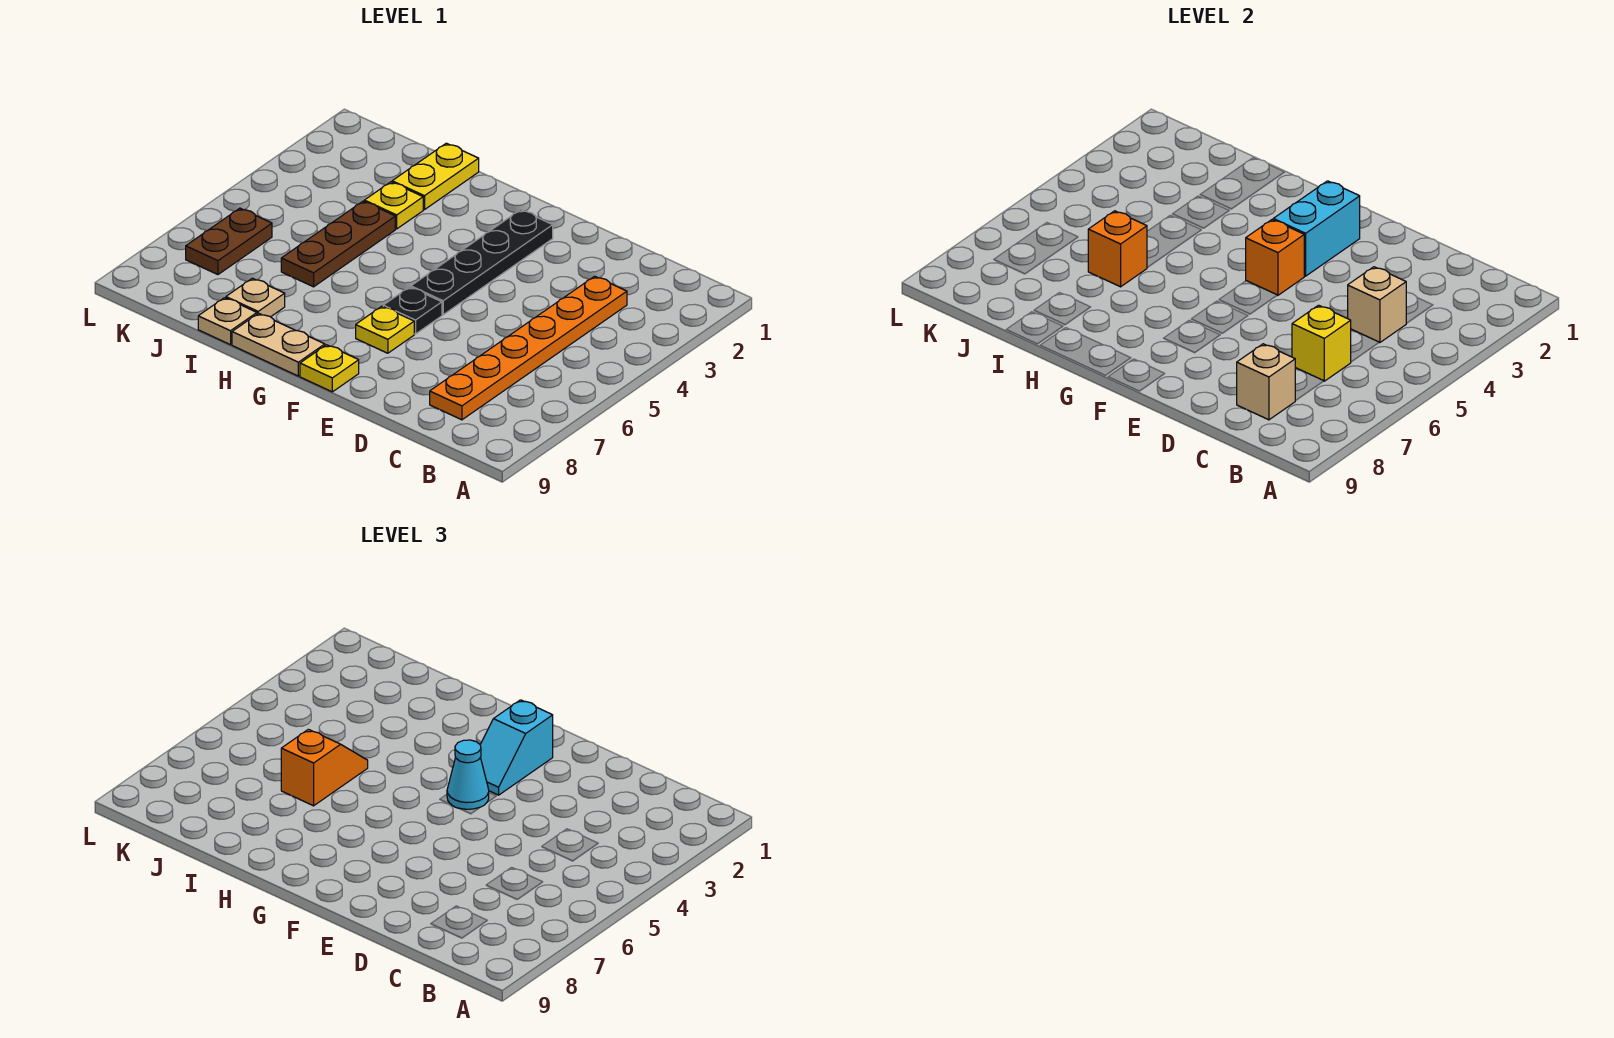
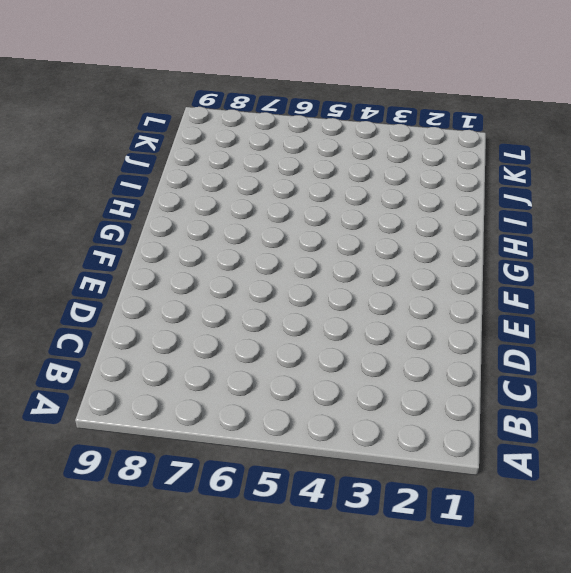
none -> orange 1x6 plate [430,276,627,420]
none -> black 1x4 plate [411,210,553,315]
none -> black 1x1 plate [383,287,442,334]

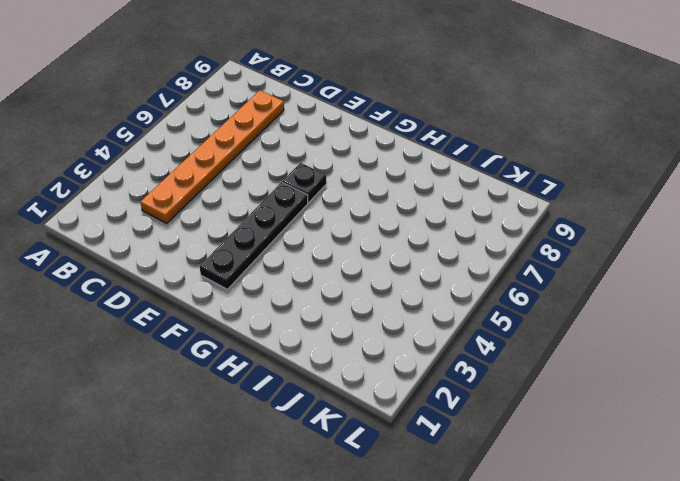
none -> yellow 1x1 plate [356,306,414,353]
none -> yellow 1x1 plate [300,345,359,392]
none -> tan 1x2 plate [232,313,325,376]

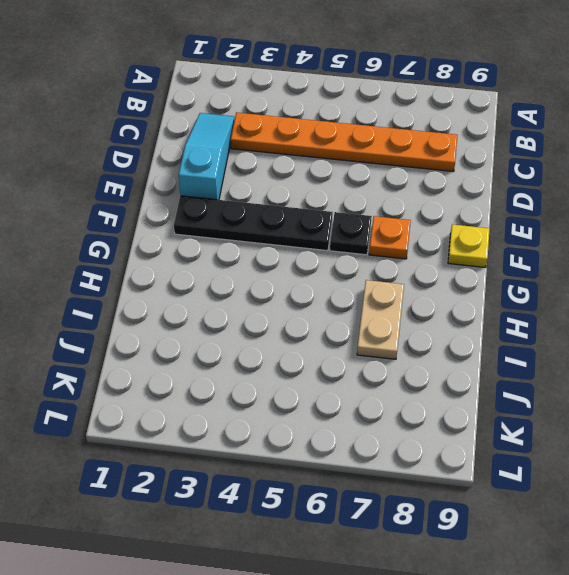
cyan 1x3 slope [179,113,235,200] -> none
orange 1x1 plate [369,216,411,259] -> yellow 1x1 plate [356,306,414,353]
tan 1x2 plate [357,280,404,359] -> tan 1x2 plate moved to [232,313,325,376]
none -> yellow 1x2 plate [392,143,479,210]
none -> yellow 1x1 plate [364,182,423,229]
none -> brown 1x3 plate [281,201,395,287]

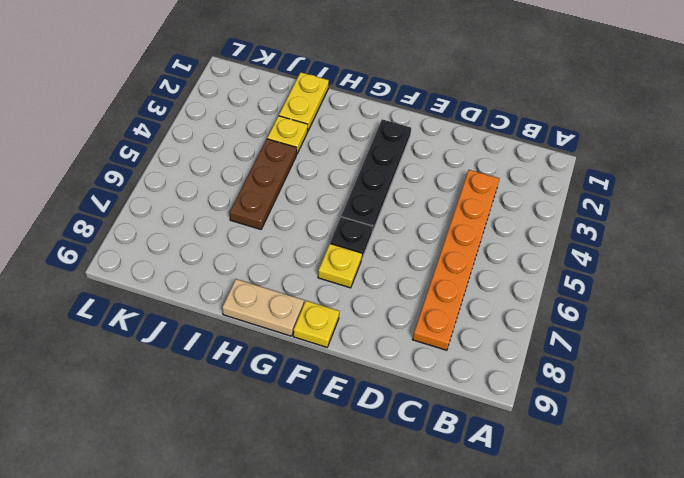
none -> tan 1x1 plate [226,278,285,317]
none -> tan 1x1 plate [198,298,257,345]
none -> brown 1x2 plate [186,208,272,275]

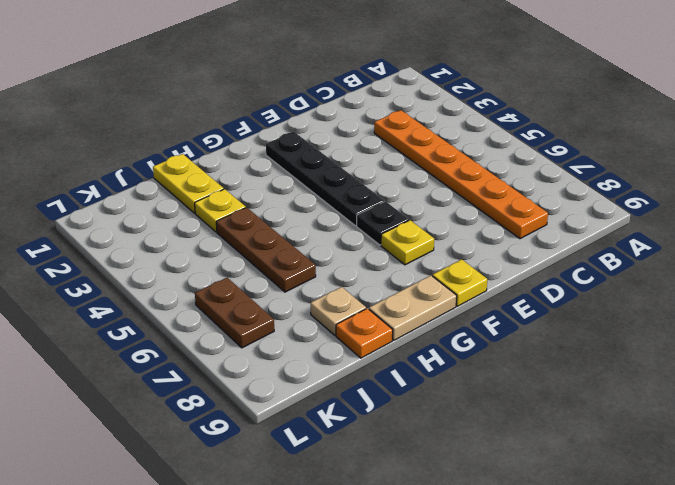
orange 1x1 plate [336,308,393,358] -> tan 1x1 plate [198,298,257,345]
none -> tan 1x1 brick [1348,267,1406,343]
none -> yellow 1x1 brick [1292,305,1351,381]
none -> tan 1x1 brick [1237,344,1295,420]

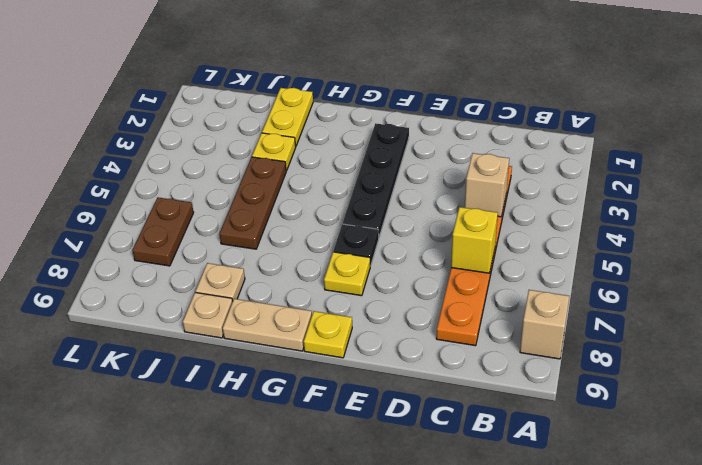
tan 1x1 brick [520,290,569,359] -> tan 1x1 brick moved to [1237,344,1295,420]
none -> cyan 1x2 brick [1273,181,1360,276]
none -> orange 1x1 brick [1246,220,1304,295]
none -> orange 1x1 brick [1088,211,1147,287]

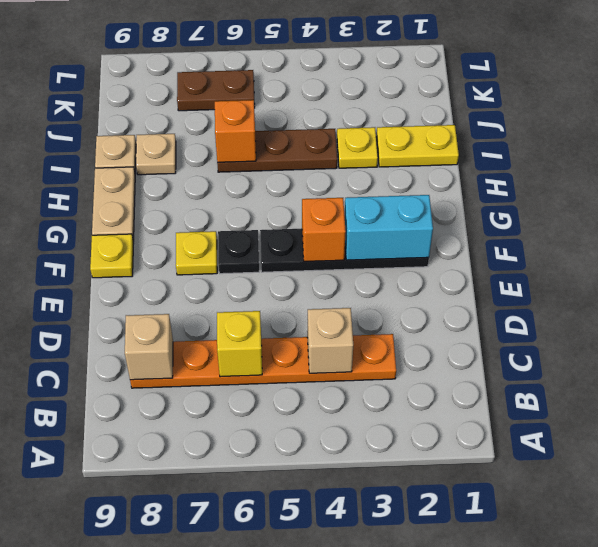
none -> cyan 1x2 slope [480,700,553,795]
none -> cyan 1x1 cone [447,740,489,809]
none -> orange 1x2 slope [281,729,368,806]

